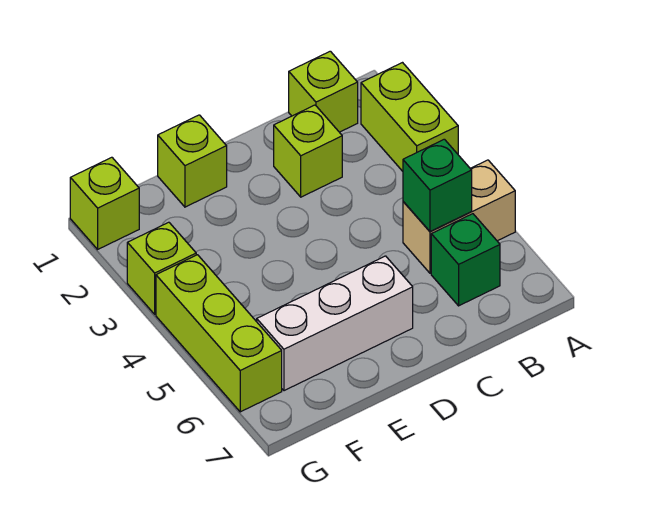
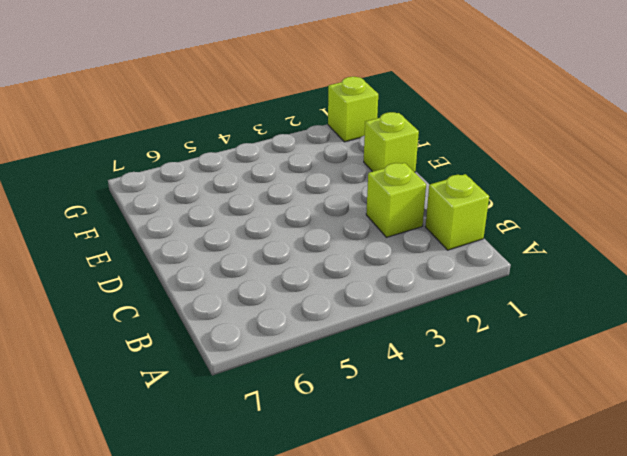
none -> lime 1x2 brick [361,63,458,171]
none -> tan 1x2 brick [403,160,515,273]

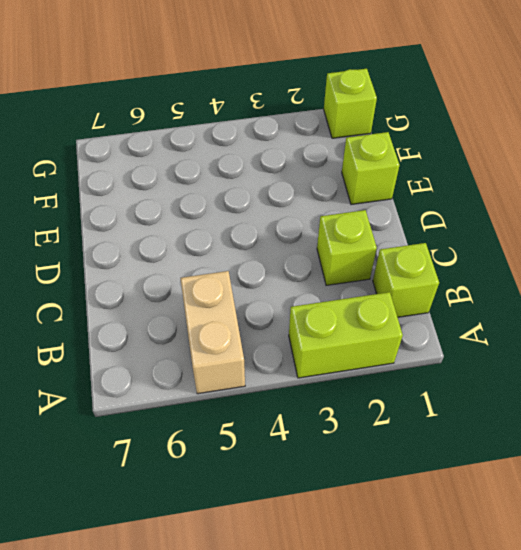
none -> green 1x1 brick [431,214,500,306]
none -> white 1x3 brick [257,256,413,391]

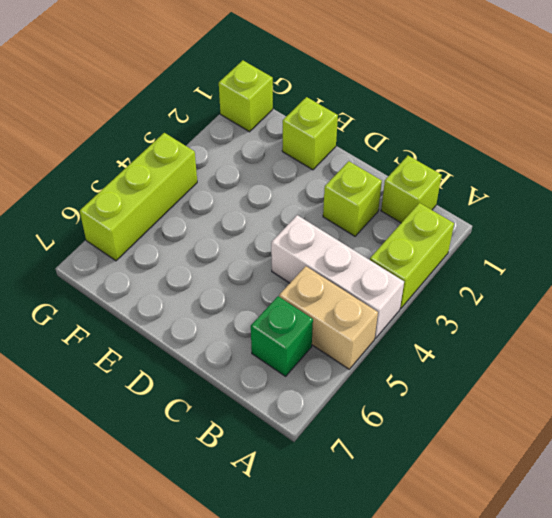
white 1x3 brick [271,215,404,338] -> white 1x3 brick moved to [257,256,413,391]
none -> lime 1x1 brick [127,222,196,314]
none -> green 1x1 brick [403,139,472,231]

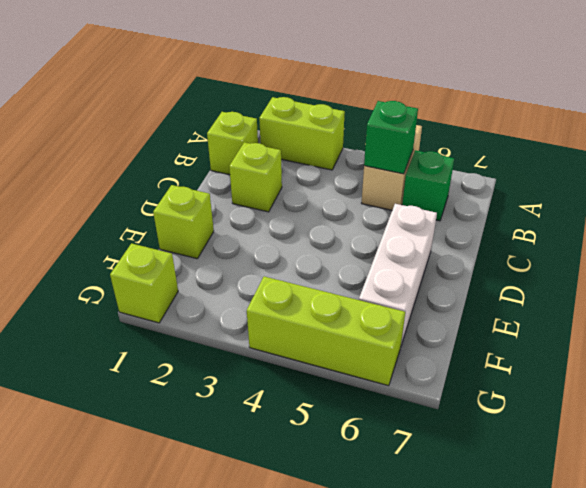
none -> lime 1x1 brick [127,222,196,314]

